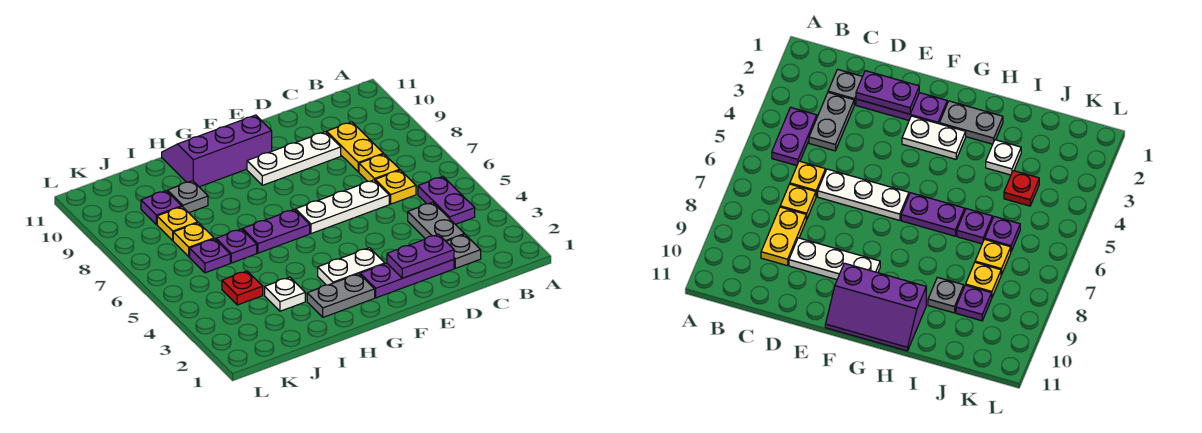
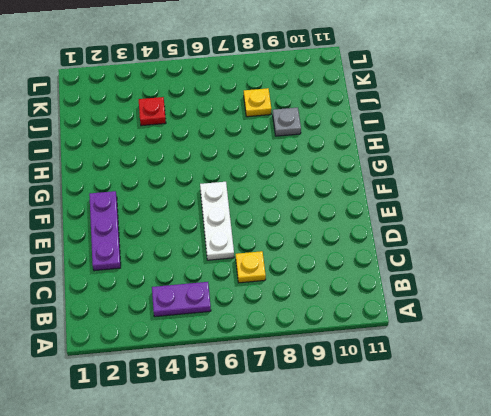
none -> grey 1x1 plate [446,234,481,268]
none -> grey 1x2 plate [408,202,464,241]
none -> yellow 1x1 plate [375,170,416,204]

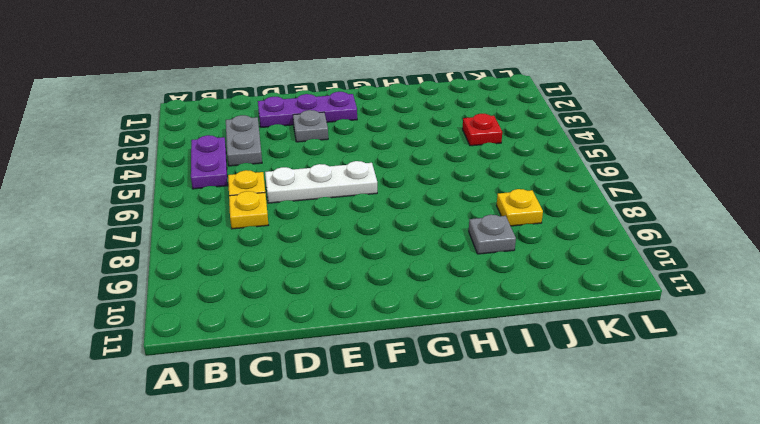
grey 1x1 plate [293,110,328,142] -> grey 1x1 plate moved to [446,234,481,268]
none -> yellow 1x2 plate [327,122,383,172]
none -> white 1x3 plate [247,132,341,185]
none -> white 1x2 plate [318,248,385,285]

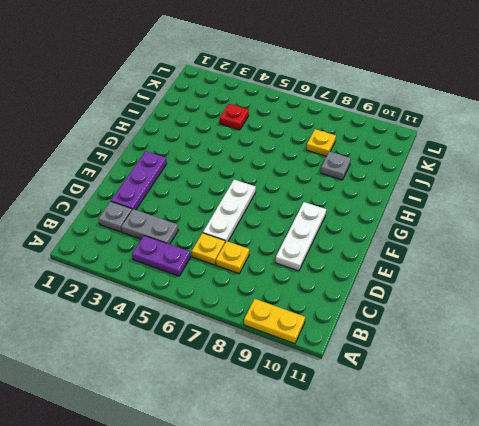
yellow 1x2 plate [244,299,305,344] -> yellow 1x2 plate moved to [327,122,383,172]
none -> white 1x2 plate [318,248,385,285]
none -> purple 2x3 slope [162,115,272,187]
none -> grey 1x2 plate [307,274,375,317]

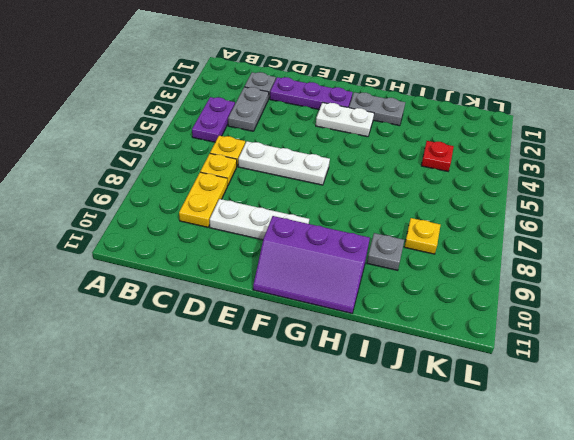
none -> purple 1x2 plate [243,209,310,253]
none -> white 1x1 plate [265,277,305,311]
none -> purple 1x1 plate [216,229,257,263]

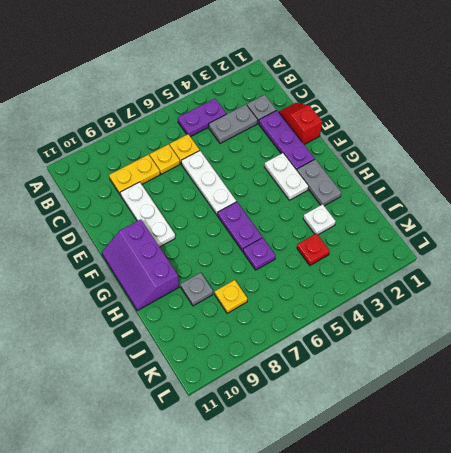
red 1x2 slope [279,103,322,145] -> none
none -> purple 1x1 plate [190,239,230,273]
none -> yellow 1x1 plate [173,223,214,257]
none -> purple 1x1 plate [141,191,182,225]

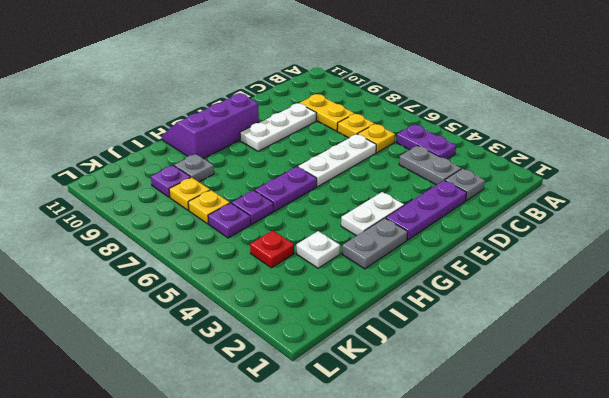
none -> purple 1x2 plate [387,234,454,278]

